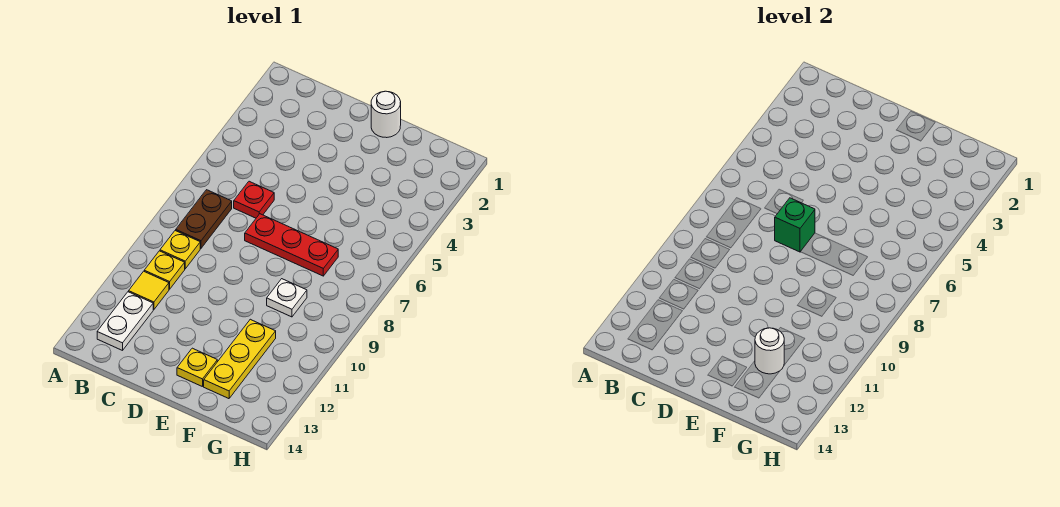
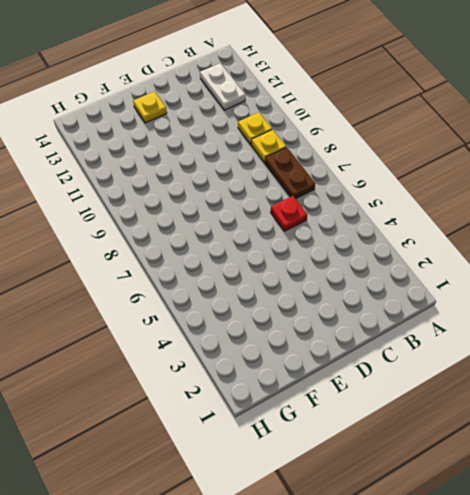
none -> yellow 1x1 tile [129,271,169,310]
none -> red 1x3 plate [245,214,338,276]
none -> white 1x1 round brick [371,91,401,138]

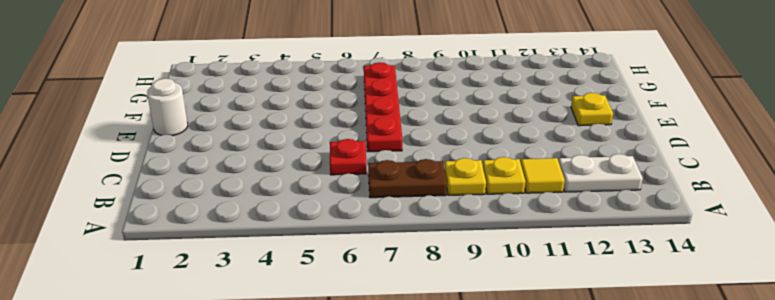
red 1x4 plate [364,62,402,152] -> red 1x3 plate [245,214,338,276]
none -> white 1x1 plate [267,279,307,317]
none -> yellow 1x3 plate [204,319,276,399]
none -> green 1x1 brick [775,198,815,252]

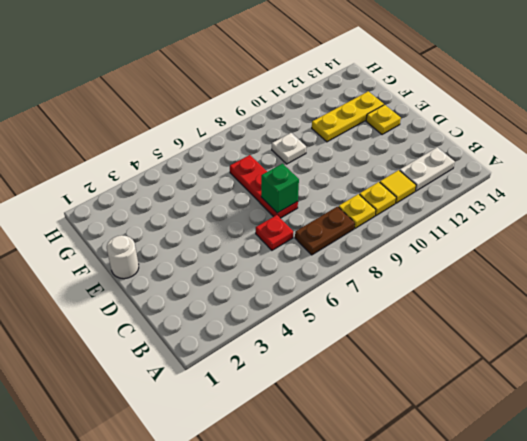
none -> white 1x1 round brick [755,328,784,374]

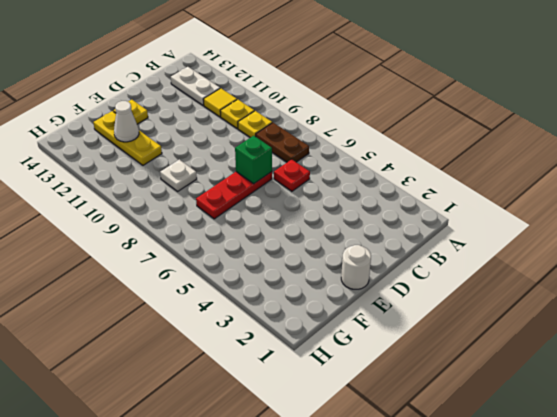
white 1x1 cone [114,101,139,142] -> white 1x1 round brick [755,328,784,374]

